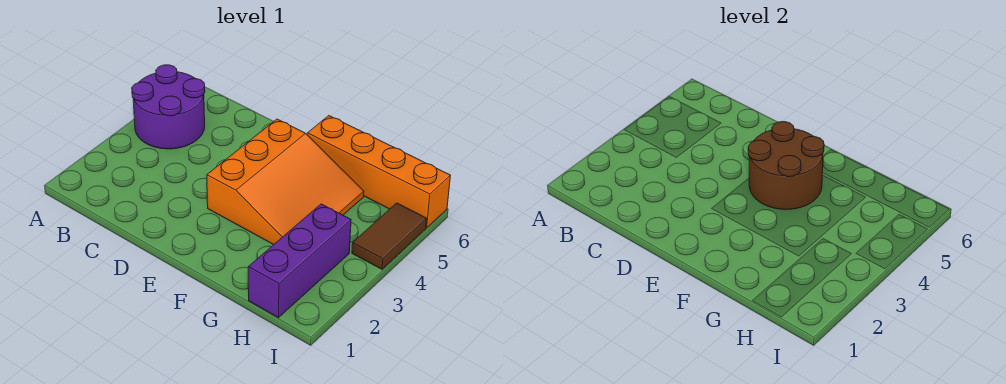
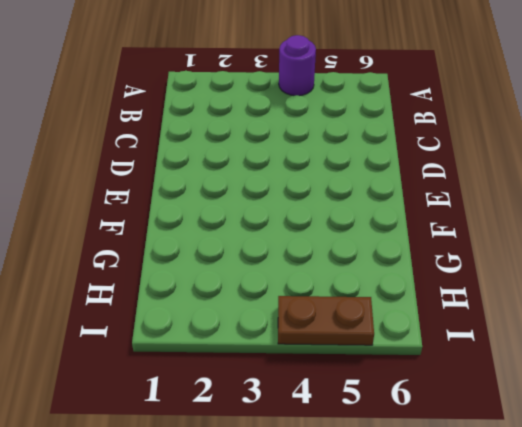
purple 1x1 round brick [279,35,316,96] -> purple 2x2 round brick [132,65,205,149]
brown 1x2 plate [278,296,374,345] -> brown 1x2 tile [352,203,427,269]
none -> orange 3x3 slope [207,119,364,245]
none -> orange 1x4 brick [307,116,451,228]

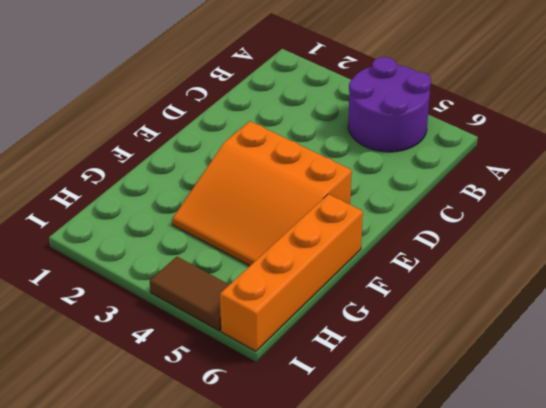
none -> purple 1x3 brick [248,204,351,318]
none -> brown 2x2 round brick [748,122,824,210]

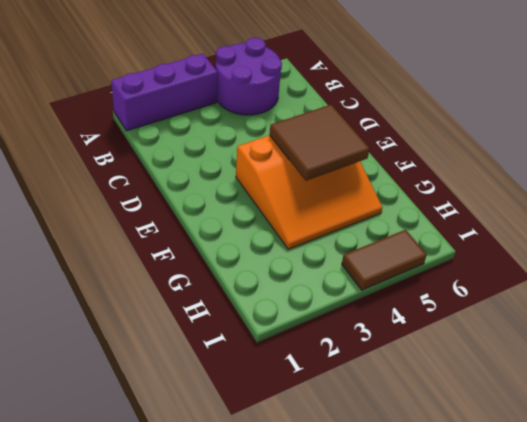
purple 1x3 brick [111,54,218,131] -> purple 1x3 brick moved to [248,204,351,318]
brown 2x2 tile [270,105,370,181] -> brown 2x2 round brick [748,122,824,210]
none -> orange 1x4 brick [307,116,451,228]

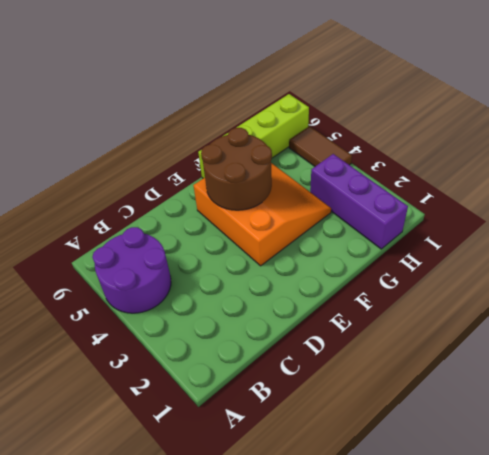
lime 1x4 brick [198,94,309,178] -> orange 1x4 brick [307,116,451,228]

